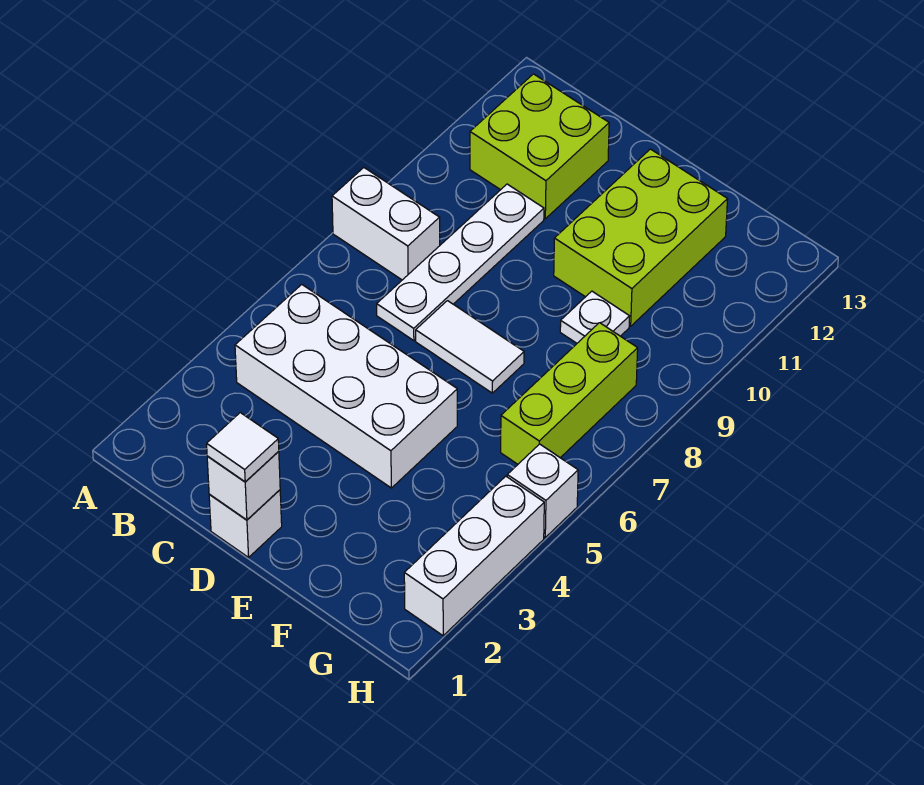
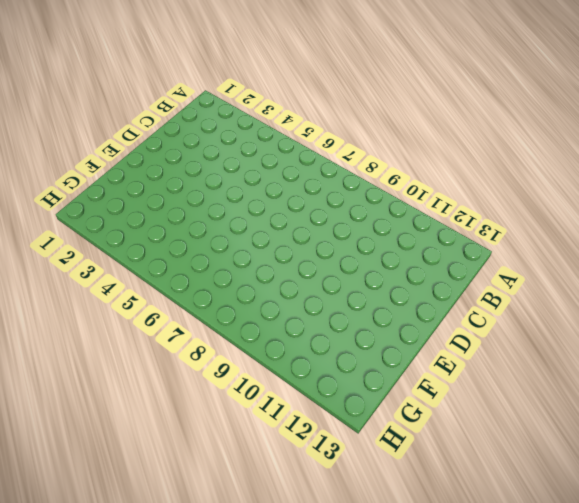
none -> white 1x2 brick [332,168,440,280]
none -> white 2x4 brick [235,284,457,488]
none -> lime 2x2 brick [470,74,609,219]

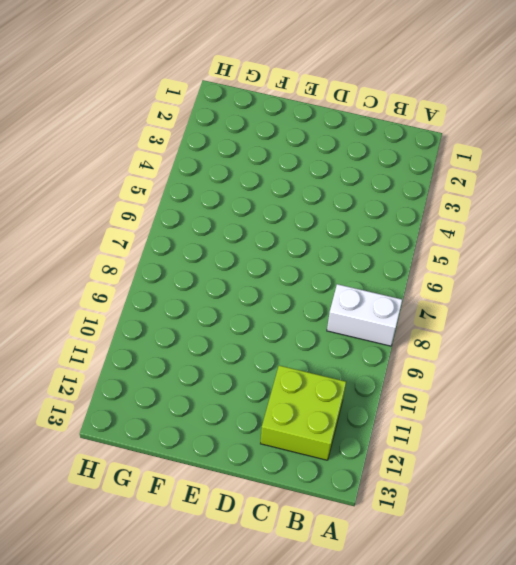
none -> white 2x4 brick [235,284,457,488]
none -> white 1x4 plate [377,184,544,341]
none -> white 1x1 brick [209,490,282,557]

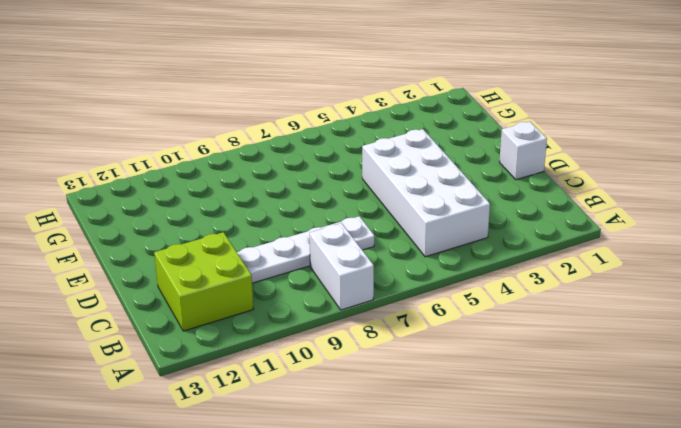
none -> white 1x2 tile [416,301,524,393]
none -> lime 2x3 brick [554,149,728,326]
none -> white 1x1 plate [560,291,630,343]

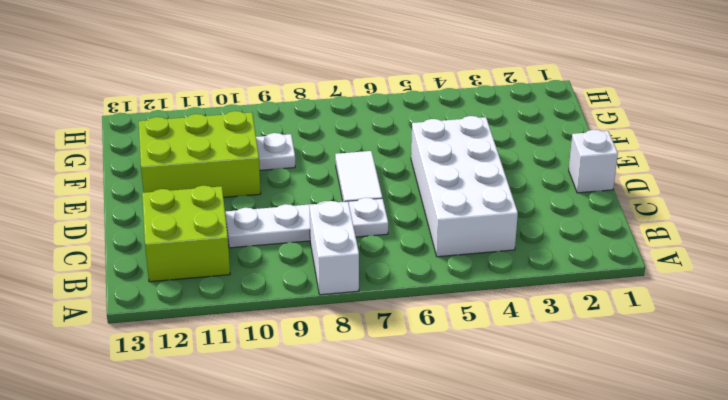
none -> lime 1x3 brick [501,323,638,464]
none -> white 1x3 brick [404,476,544,636]
none -> white 1x1 brick [507,444,578,537]

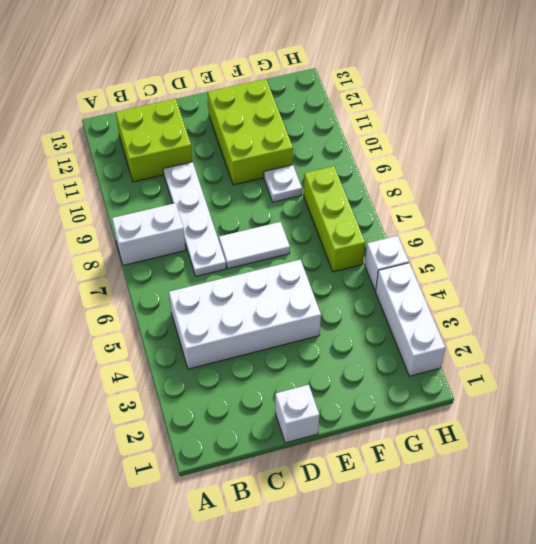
none -> white 1x1 brick [207,451,280,520]
none -> white 1x1 tile [207,413,279,482]

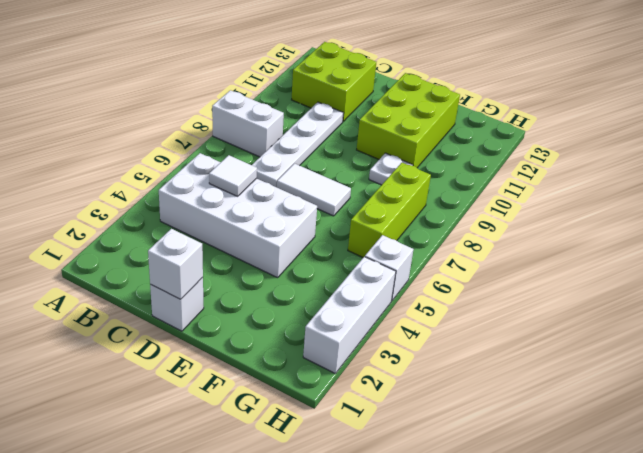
white 1x1 tile [209,155,257,196] -> white 1x1 tile moved to [207,413,279,482]

